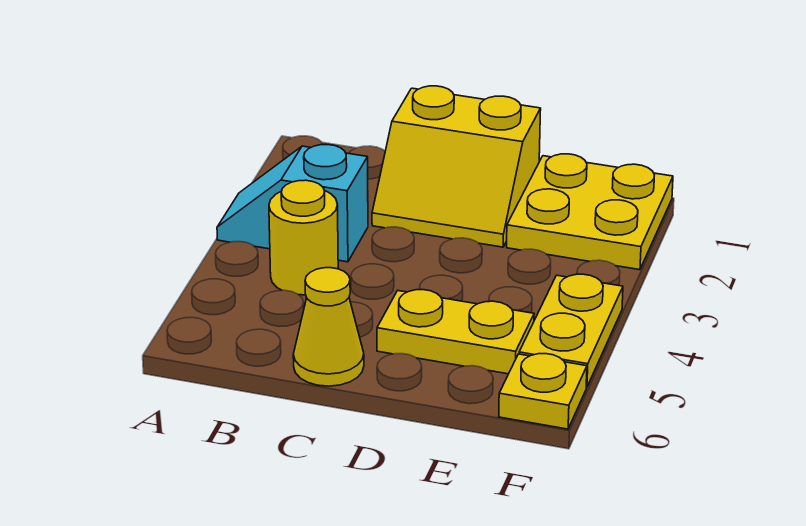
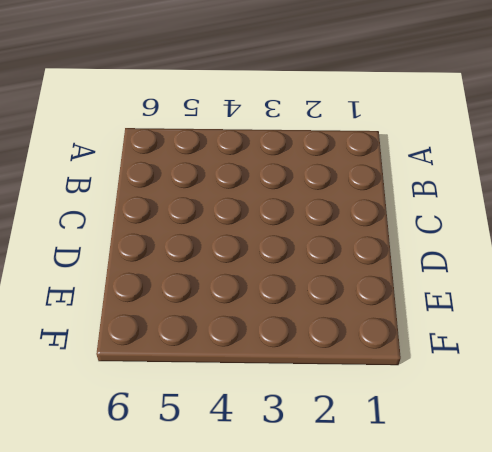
none -> cyan 1x2 slope [217,145,368,262]
none -> yellow 1x1 round brick [269,180,338,295]

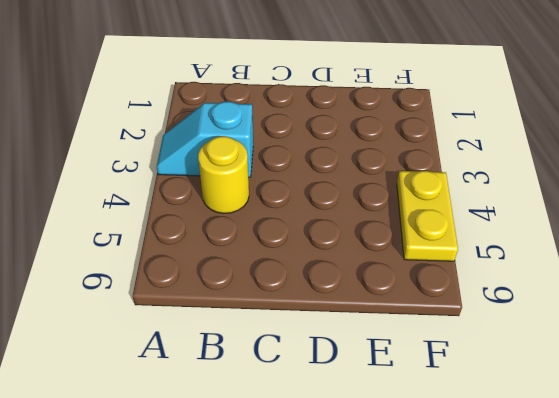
none -> yellow 2x2 slope [372,86,541,247]
none -> yellow 1x1 cone [293,268,364,386]

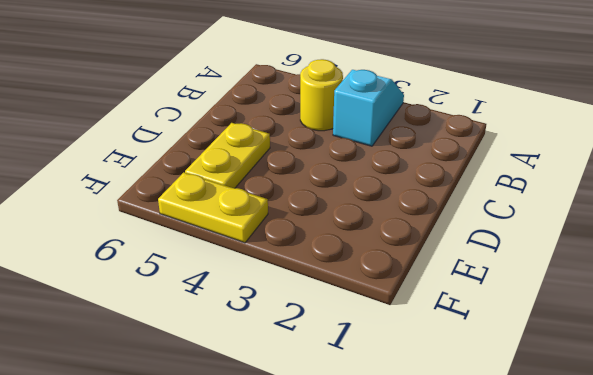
none -> yellow 2x2 slope [372,86,541,247]
none -> yellow 1x1 cone [293,268,364,386]

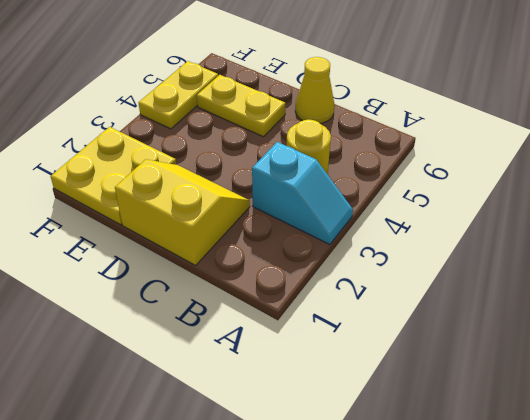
none -> yellow 1x1 plate [499,354,587,429]

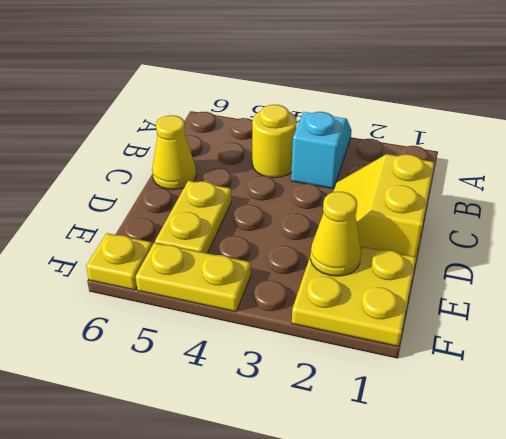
yellow 1x1 cone [310,192,361,276] -> none

